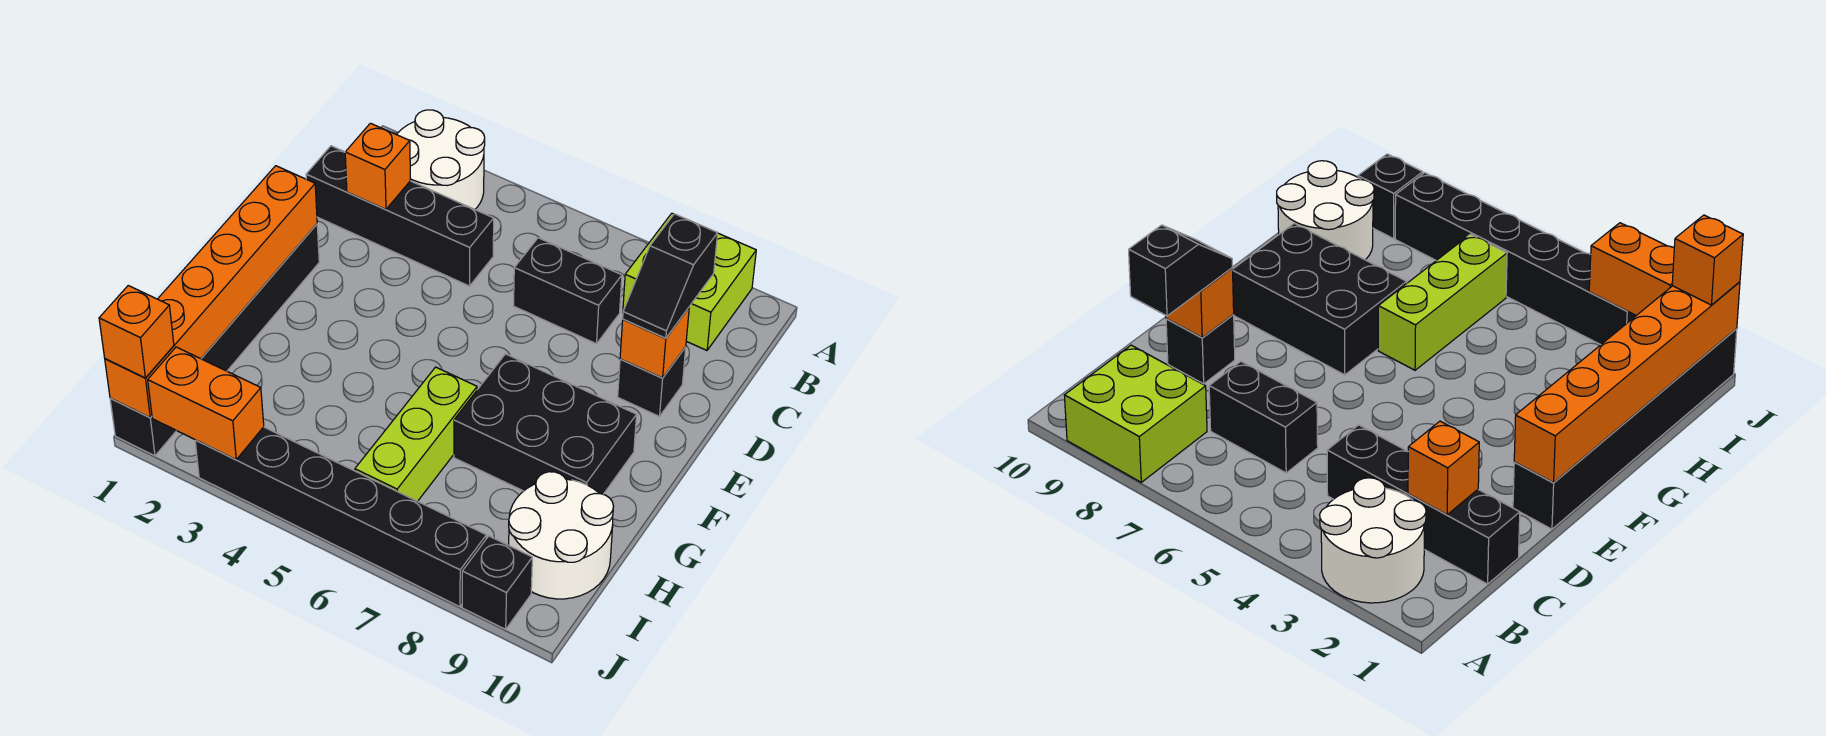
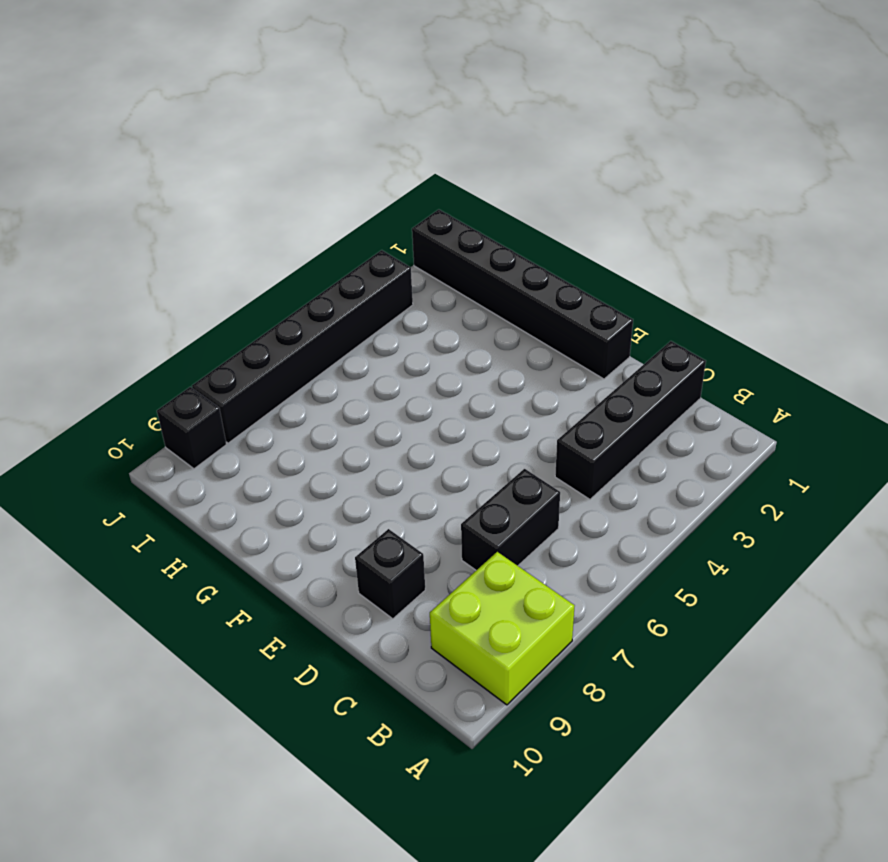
none -> white 2x2 round brick [397,110,485,209]
none -> black 2x3 brick [454,354,637,494]
none -> lime 1x3 brick [355,367,477,501]

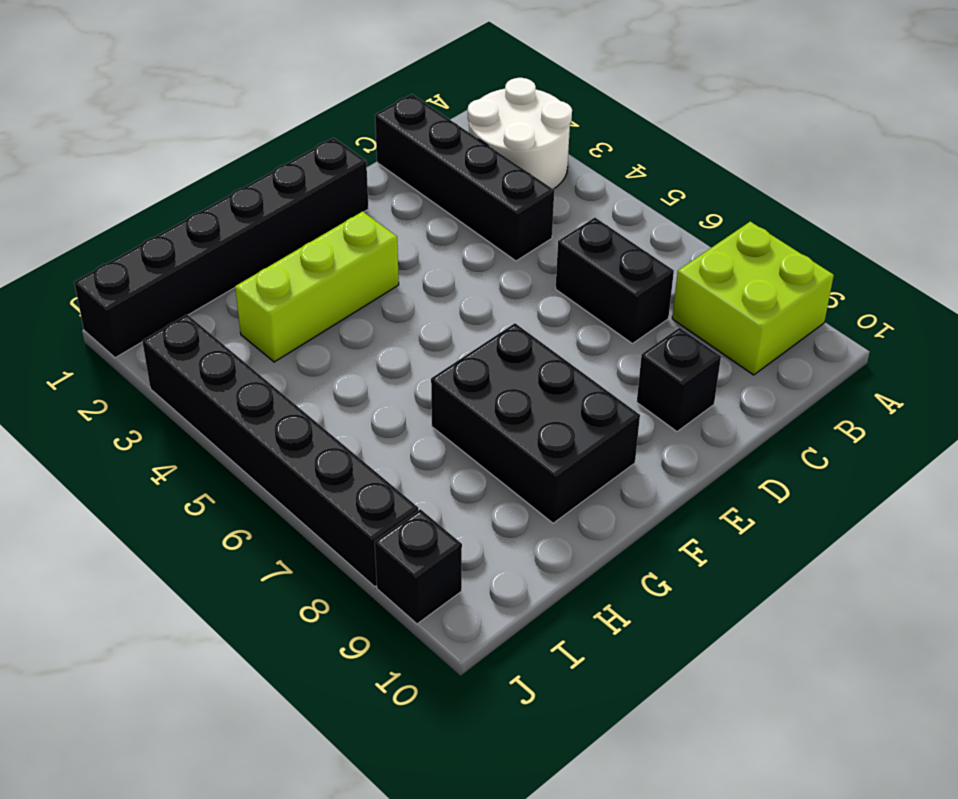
lime 1x3 brick [235,211,399,362] -> lime 1x3 brick moved to [355,367,477,501]
none -> white 2x2 round brick [509,472,614,599]
none -> orange 1x1 brick [345,123,410,210]
none -> orange 1x1 brick [620,308,689,378]

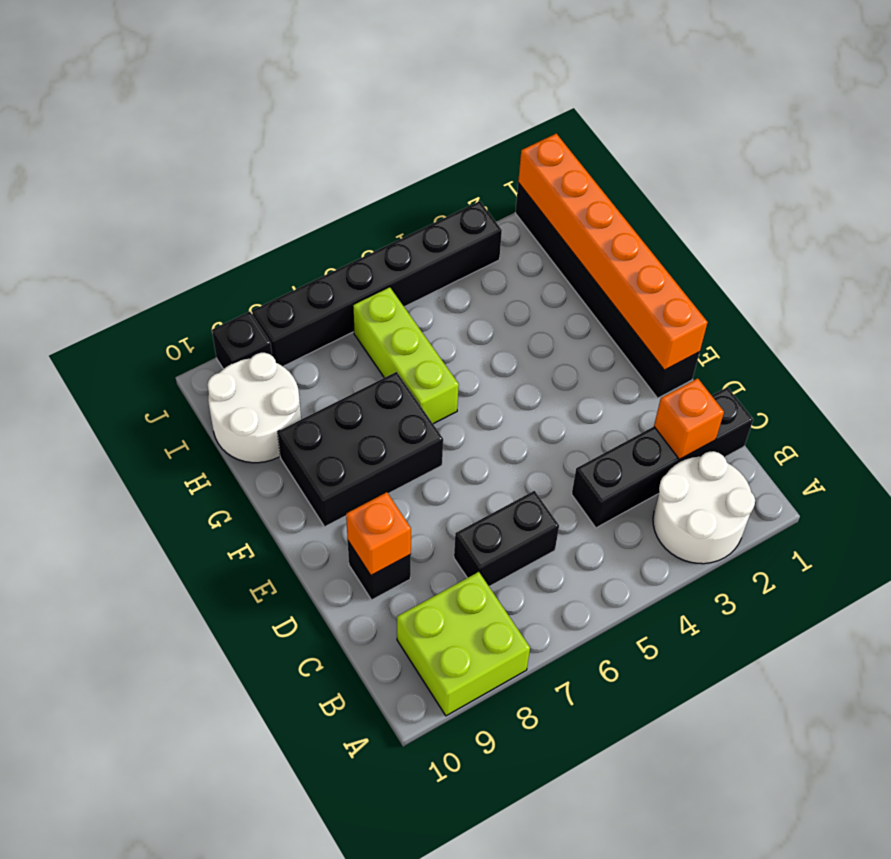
none -> orange 1x2 brick [148,347,264,459]
none -> black 1x2 slope [623,214,718,338]
none -> orange 1x1 brick [99,286,174,378]

